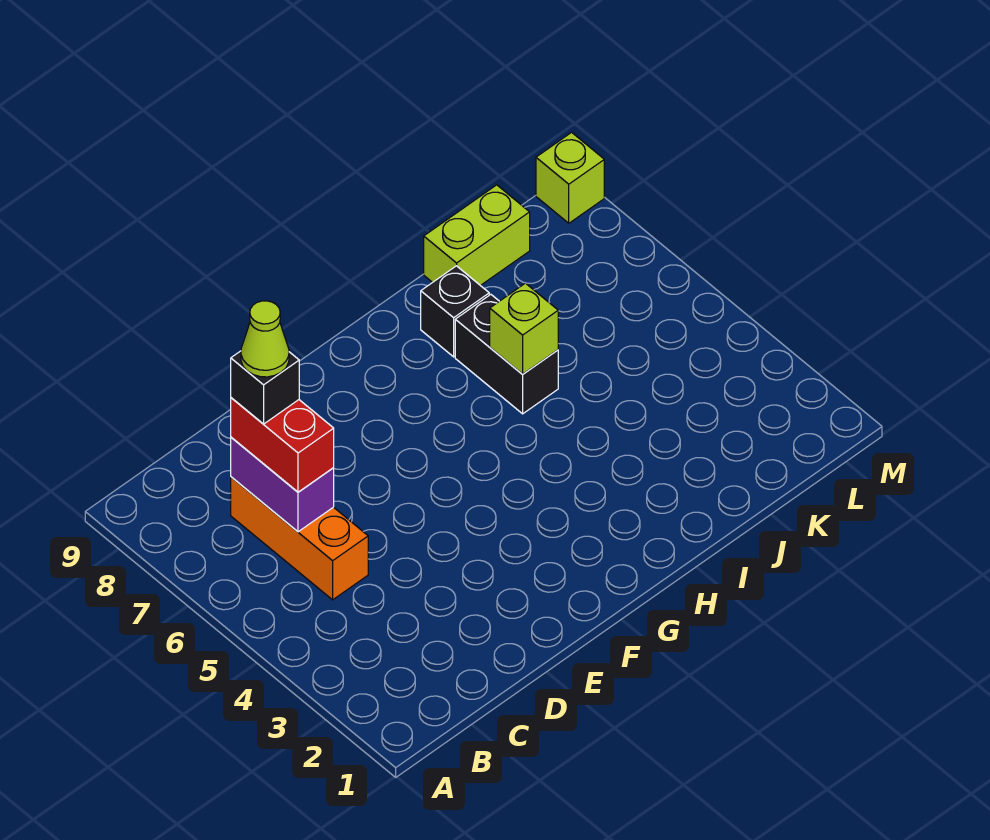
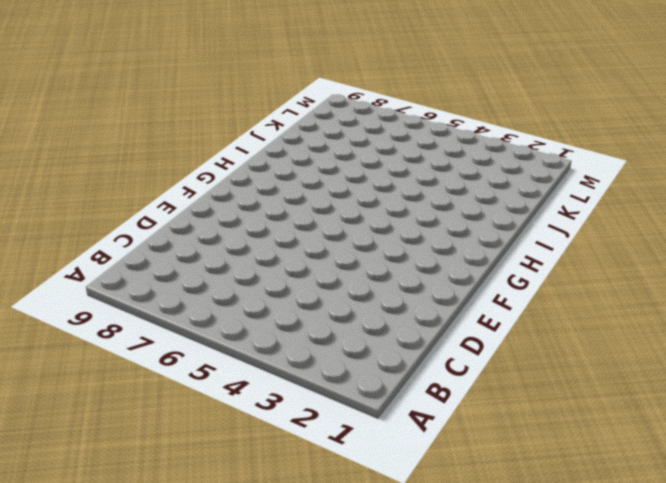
none -> orange 1x3 brick [231,477,368,600]
none -> black 1x2 brick [455,295,558,414]

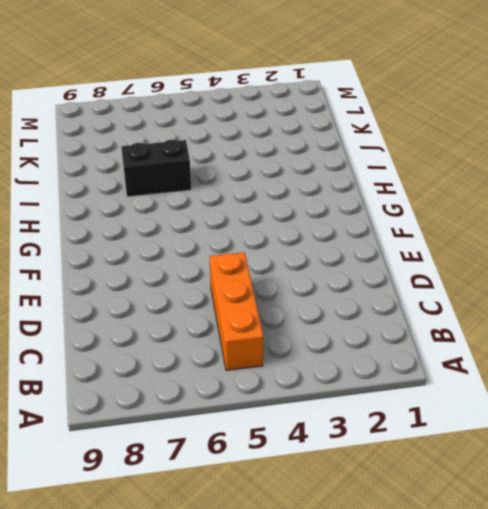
orange 1x3 brick [209,252,263,371] -> orange 1x3 brick turned to [231,477,368,600]
none -> black 1x1 brick [421,266,489,357]
none -> lime 1x2 brick [424,185,530,286]

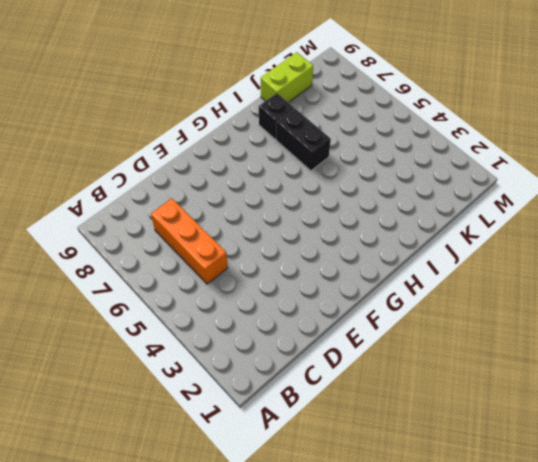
none -> lime 1x1 brick [536,132,604,223]
none -> purple 1x2 brick [231,437,334,532]

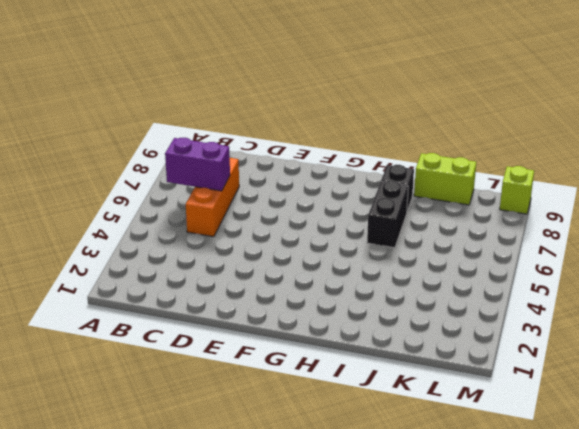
purple 1x2 brick [165,138,230,191] -> purple 1x2 brick turned to [231,437,334,532]
none -> lime 1x1 brick [490,283,558,374]
none -> red 1x2 brick [231,398,334,492]

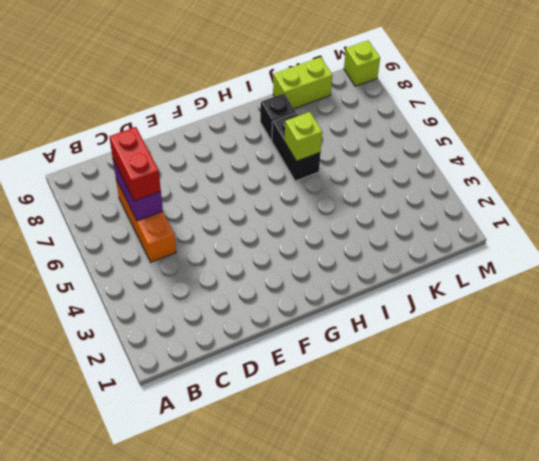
none -> black 1x1 brick [231,351,299,424]
none -> lime 1x1 cone [241,301,289,377]

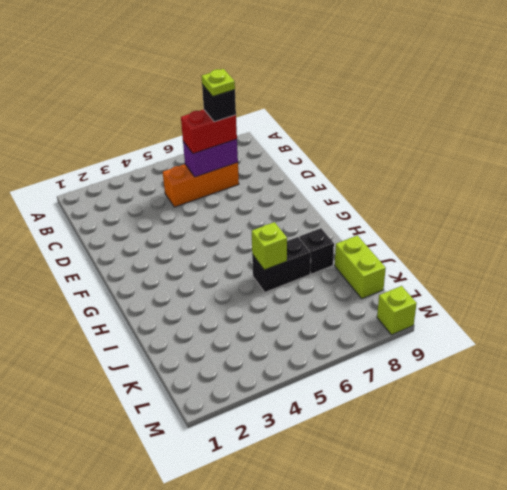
lime 1x1 plate [202,69,235,96] -> lime 1x1 cone [241,301,289,377]

